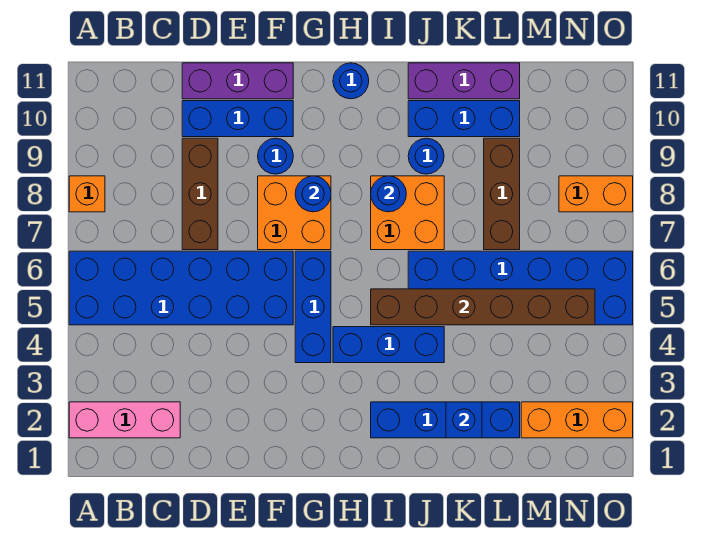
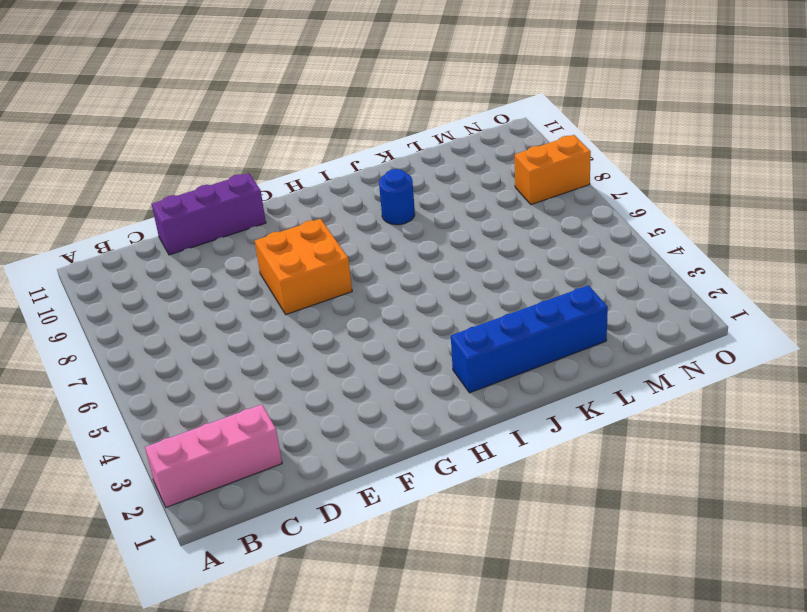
none -> blue 2x6 brick [69,251,293,325]
none -> orange 1x1 brick [69,176,105,212]
none -> brown 1x3 brick [182,138,218,250]

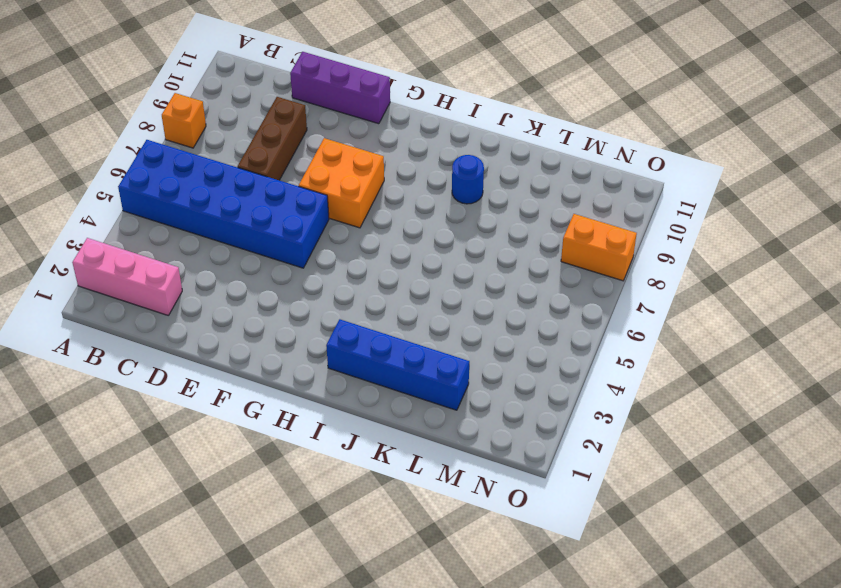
none -> blue 1x3 brick [182,101,293,137]
none -> blue 1x1 round brick [258,138,293,174]
none -> blue 1x3 brick [295,251,331,363]

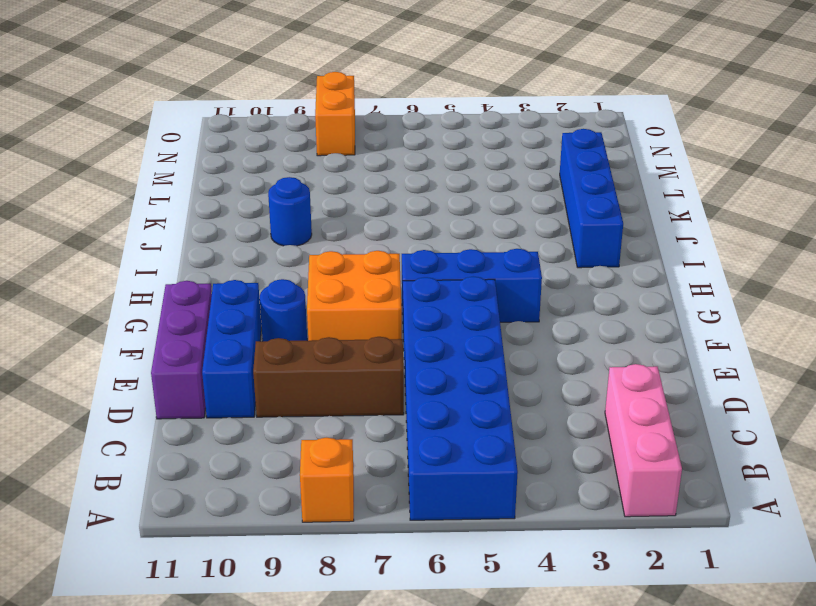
none -> blue 1x3 brick [333,327,444,363]
none -> blue 1x1 round brick [333,63,369,99]
none -> orange 2x2 brick [371,176,444,250]

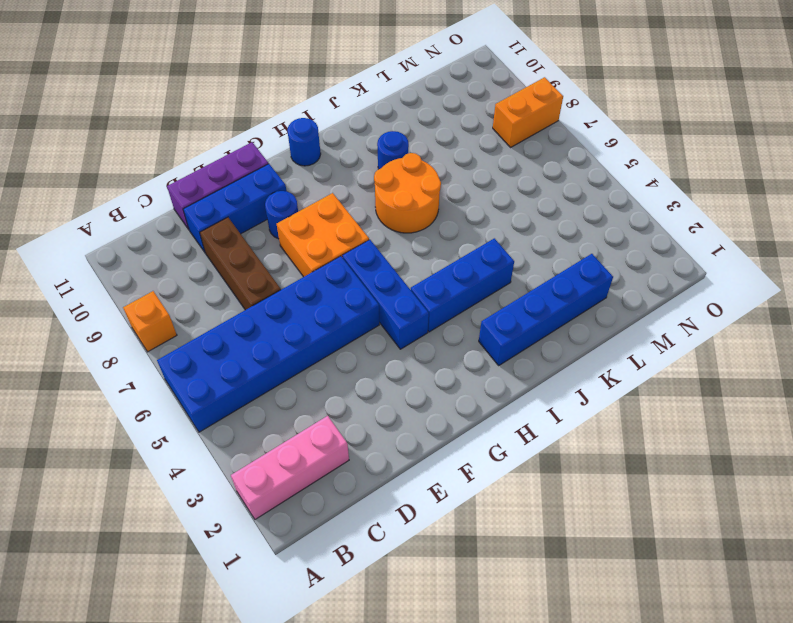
orange 2x2 round brick [374,153,441,233] -> orange 2x2 brick [371,176,444,250]
none -> blue 2x6 brick [408,251,633,325]
none -> blue 1x3 brick [408,101,520,137]
none -> purple 1x3 brick [408,63,520,99]

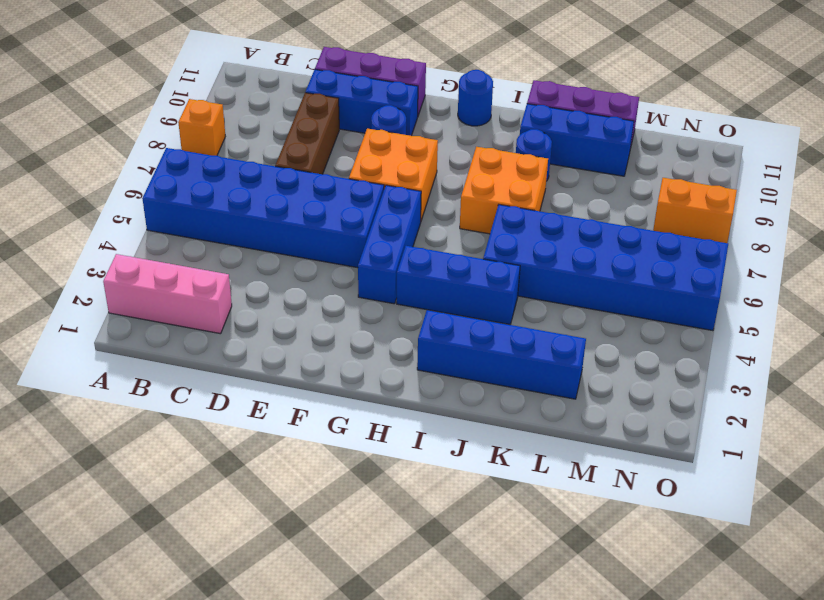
none -> brown 1x3 brick [484,138,520,250]
none -> orange 1x3 brick [521,402,633,438]
none -> blue 1x1 round brick [295,176,331,212]

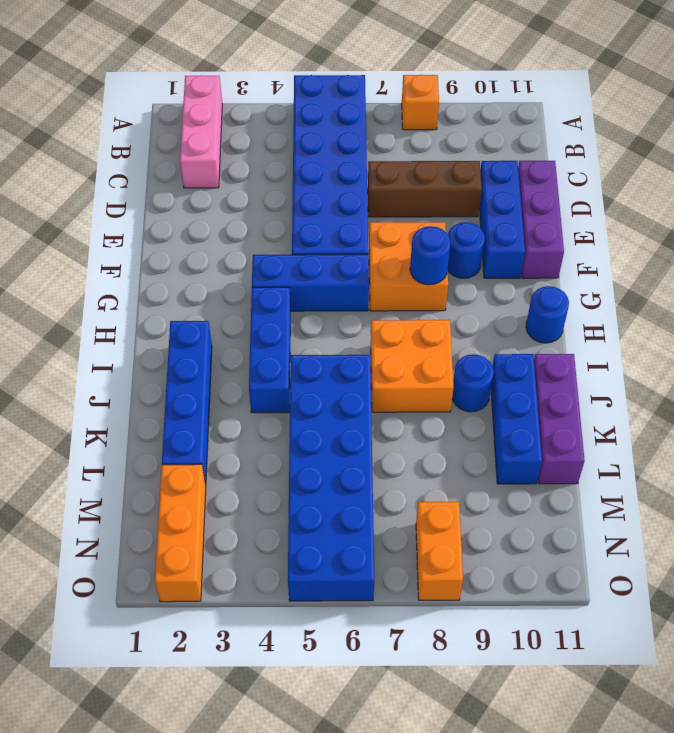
none -> brown 1x3 brick [484,138,520,250]
none -> brown 1x6 brick [371,289,595,325]
none -> blue 1x1 round brick [371,176,406,212]

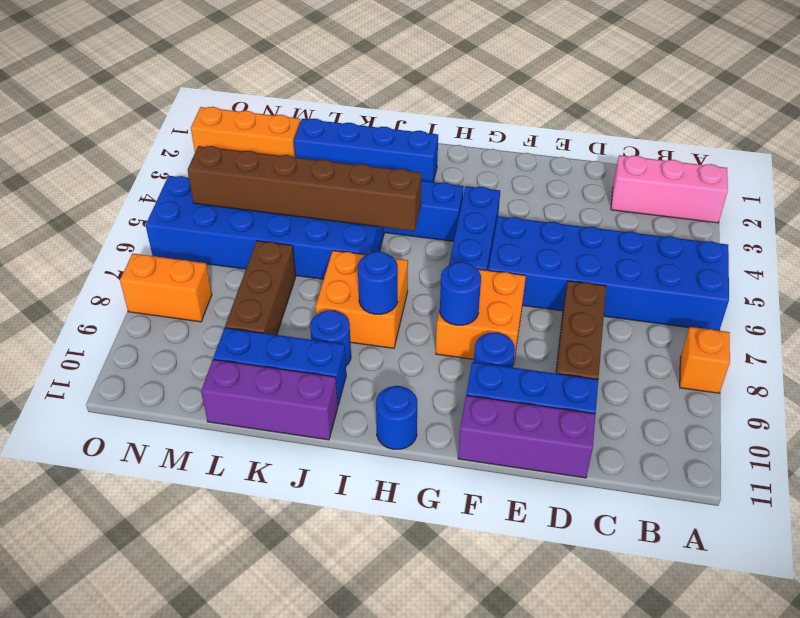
none -> blue 1x1 brick [446,402,482,438]

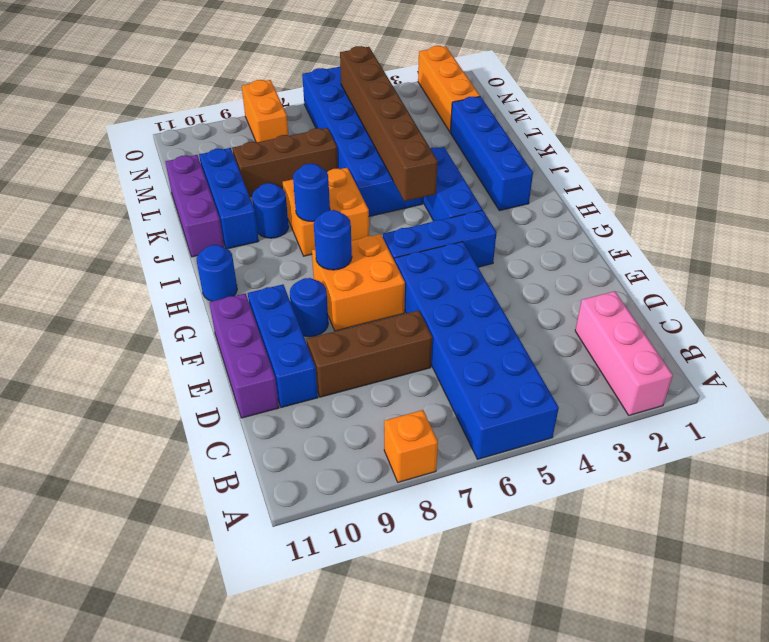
none -> blue 1x1 brick [446,402,482,438]

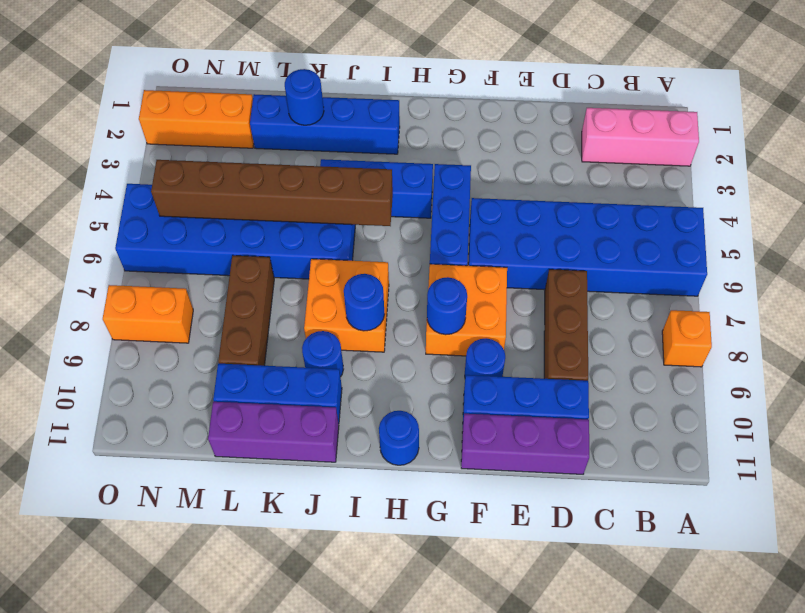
blue 1x1 round brick [285,69,324,125] -> blue 1x1 brick [446,402,482,438]

